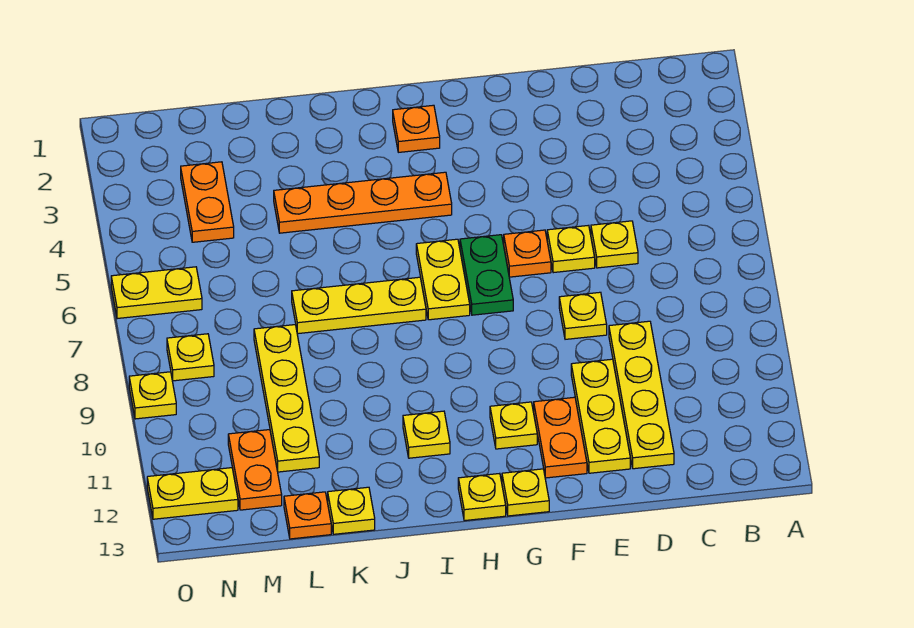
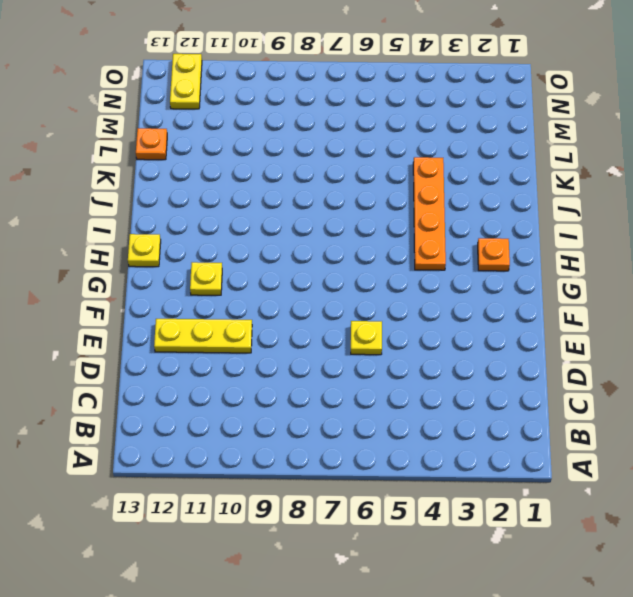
none -> yellow 1x1 plate [591,221,638,268]
none -> yellow 1x4 plate [609,321,674,469]
none -> yellow 1x1 plate [559,292,607,339]

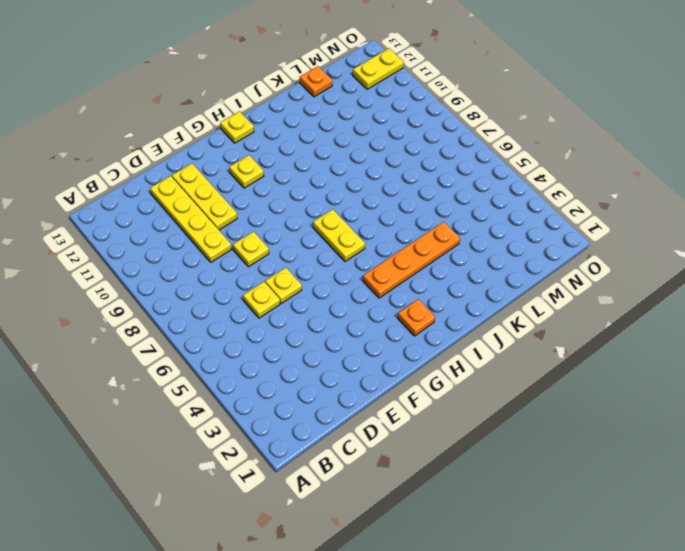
none -> orange 1x1 plate [504,230,551,277]
none -> orange 1x2 plate [534,397,587,478]
none -> green 1x2 plate [460,235,513,315]

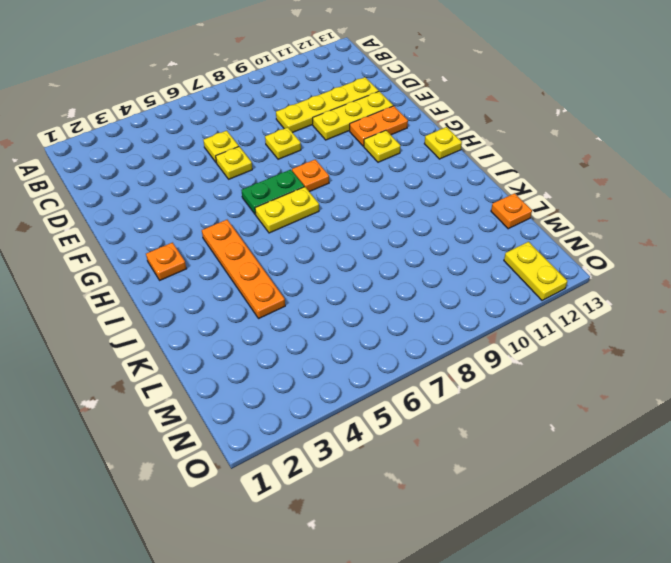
orange 1x1 plate [292,160,329,192] -> orange 1x1 plate moved to [504,230,551,277]
none -> yellow 1x1 plate [502,469,549,516]
none -> yellow 1x3 plate [292,277,426,334]
none -> yellow 1x1 plate [403,411,450,458]

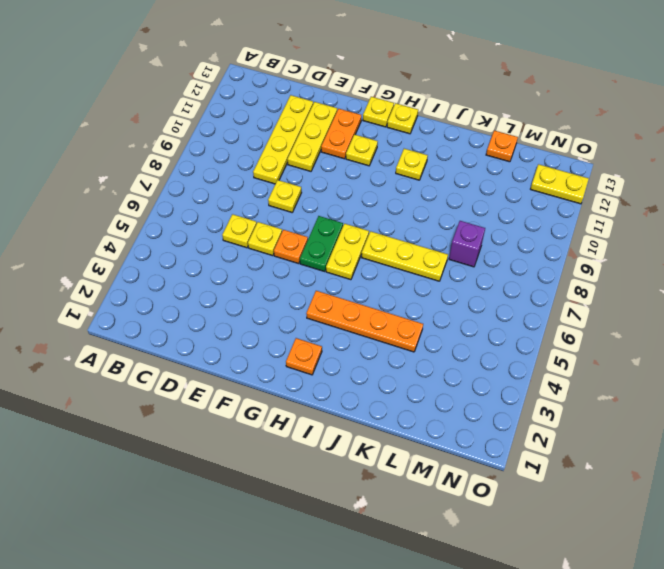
purple 1x1 brick [449,221,485,267] -> yellow 1x4 plate [254,325,319,472]
none -> yellow 1x1 plate [328,487,375,534]
none -> orange 1x2 plate [181,162,234,242]
none -> orange 1x2 plate [228,430,282,510]

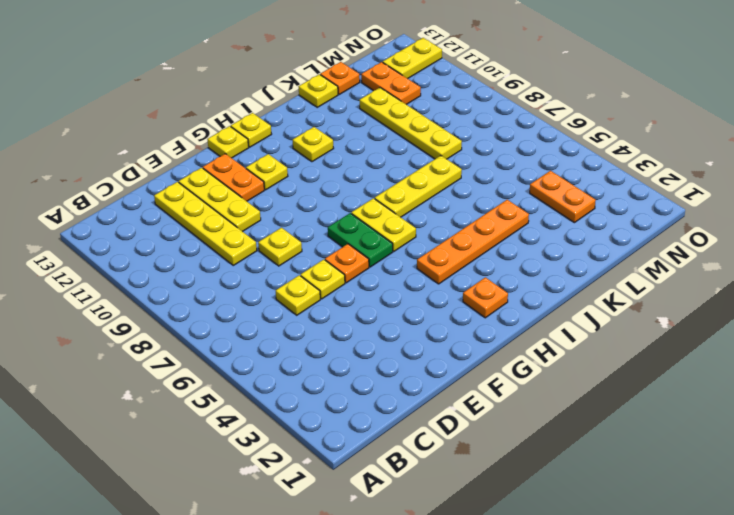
none -> yellow 1x2 plate [111,267,202,319]
none -> yellow 1x1 plate [167,334,214,381]
none -> yellow 1x1 plate [129,372,176,419]

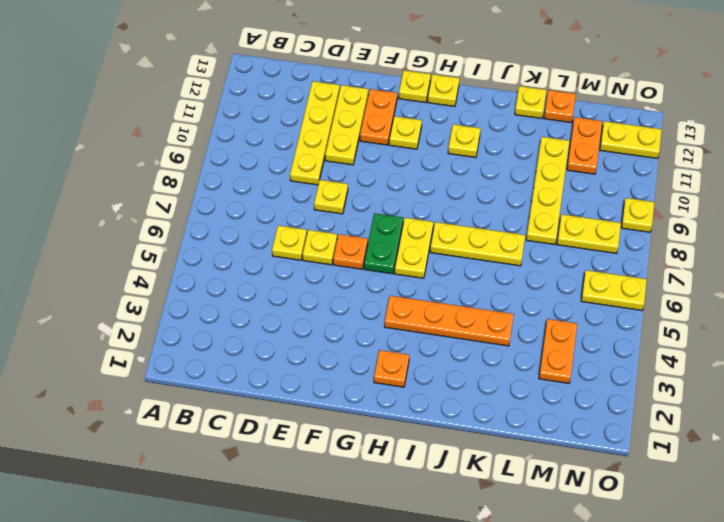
yellow 1x2 plate [557,214,621,254] -> yellow 1x1 plate [167,334,214,381]

